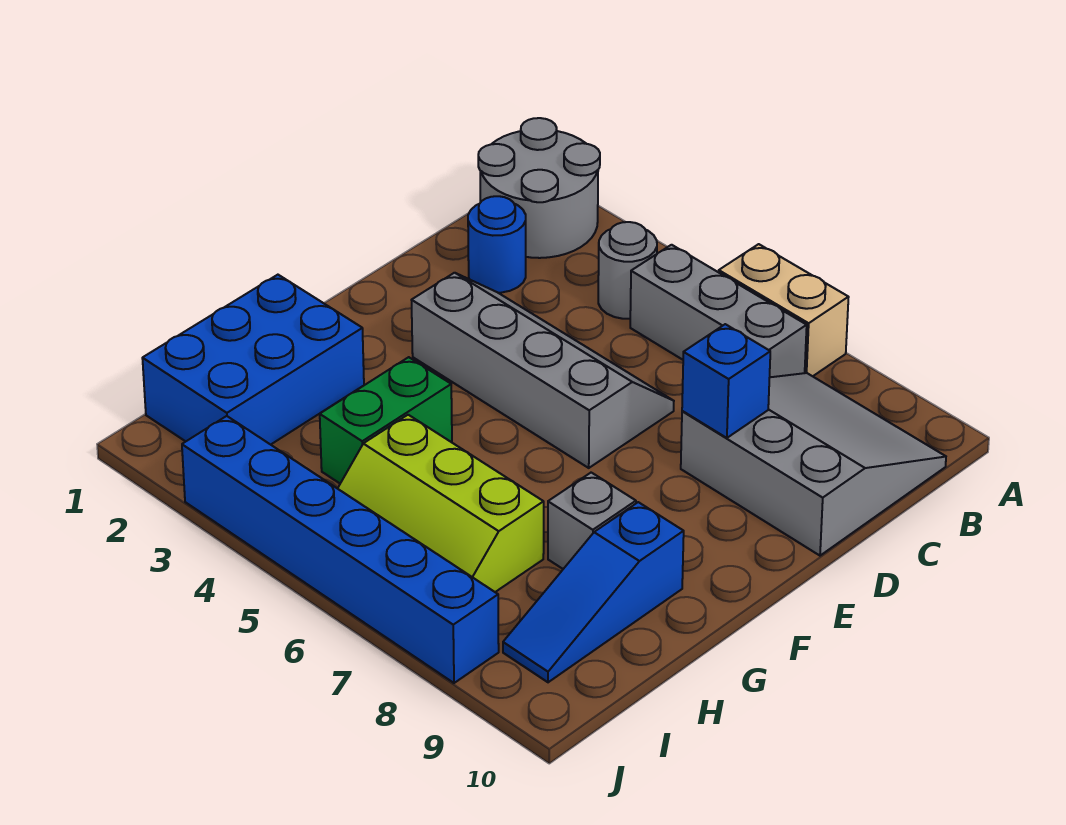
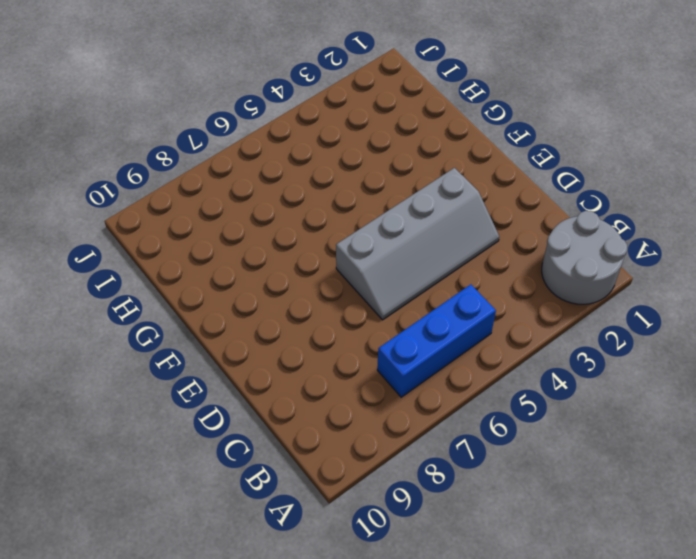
blue 1x3 brick [377,284,496,397] -> grey 1x3 brick [630,245,807,377]
none -> tan 1x2 brick [719,244,849,376]
none -> grey 1x1 round brick [598,222,657,319]
none -> grey 3x3 slope [681,373,946,556]

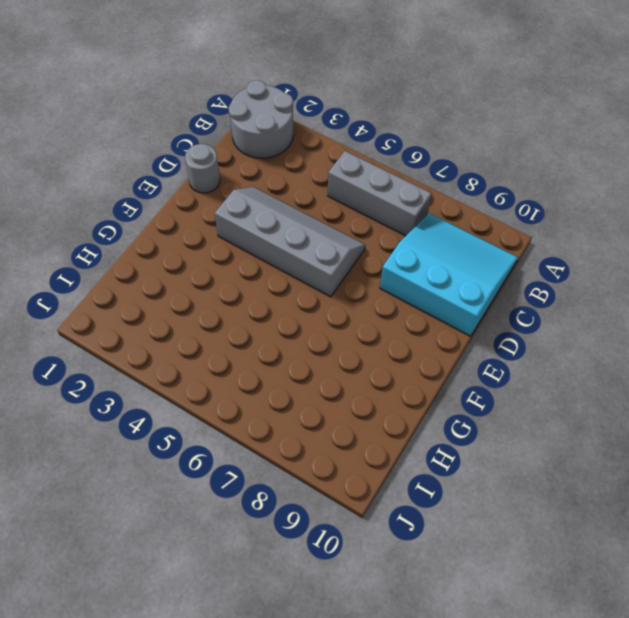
cyan 3x3 slope [380,213,518,336] -> grey 3x3 slope [681,373,946,556]
grey 1x1 round brick [185,144,220,193] -> grey 1x1 round brick moved to [598,222,657,319]
none -> tan 1x2 brick [719,244,849,376]
none -> blue 1x1 round brick [468,196,526,293]
none -> blue 2x3 brick [142,275,364,445]

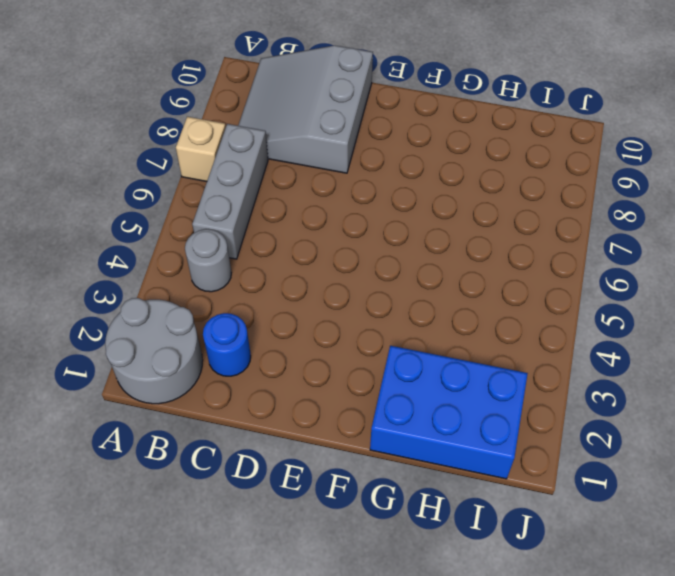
tan 1x1 brick [176,117,226,182] -> tan 1x2 brick [719,244,849,376]
none -> grey 2x4 slope [412,273,674,468]
none -> green 1x2 brick [320,357,452,483]
none -> grey 1x1 brick [548,473,636,569]

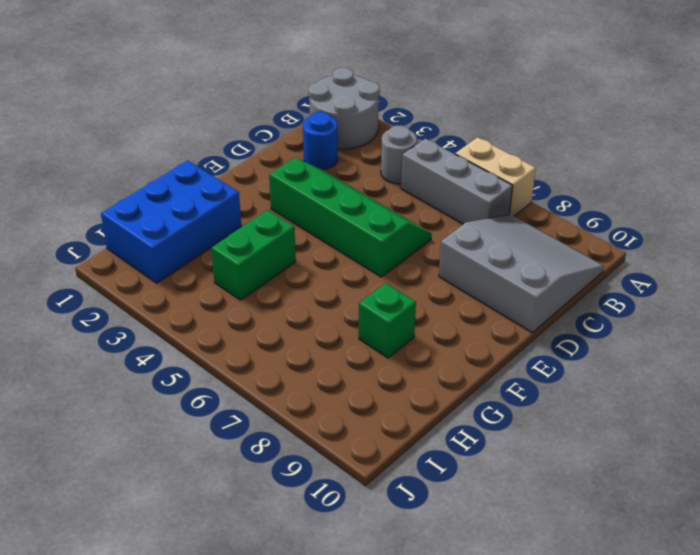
green 2x4 slope [269,157,432,277] -> grey 2x4 slope [412,273,674,468]
green 1x1 brick [359,283,416,358] -> grey 1x1 brick [548,473,636,569]
none -> blue 1x3 slope [503,502,684,682]
none -> lime 2x3 slope [338,415,544,592]
none -> blue 1x6 brick [182,416,499,683]

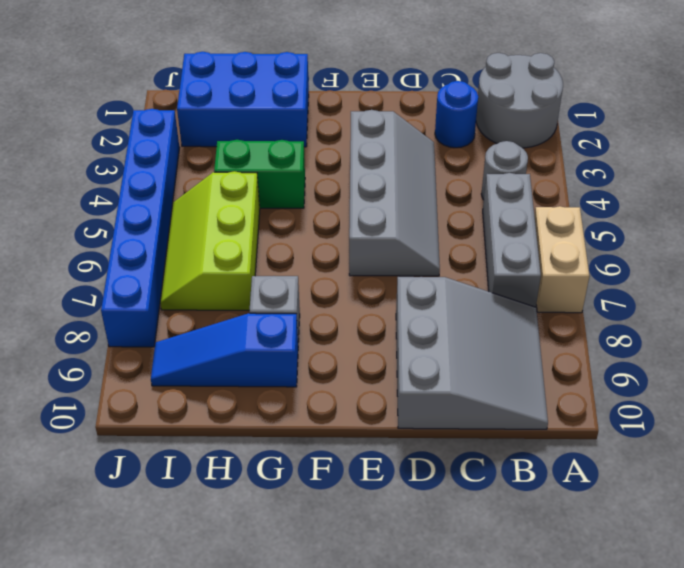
none -> blue 1x1 brick [682,324,770,438]

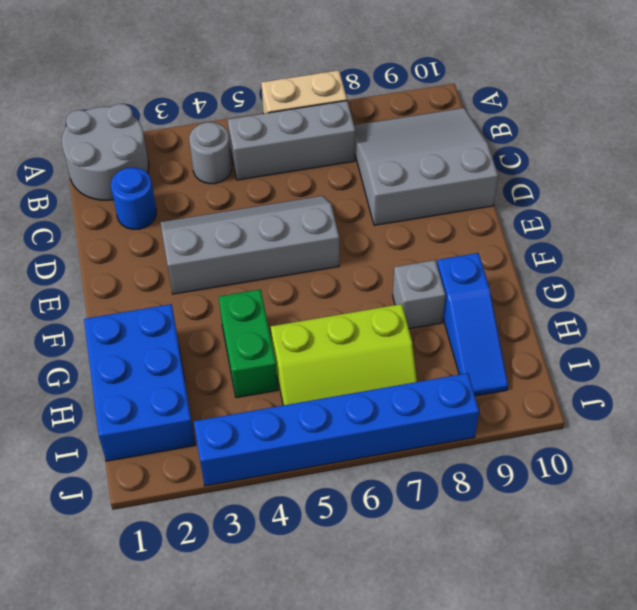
none -> blue 1x1 brick [682,324,770,438]

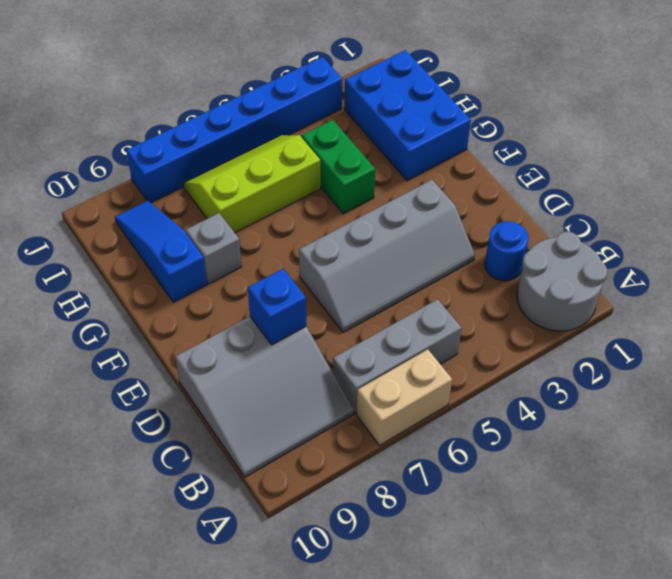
none -> grey 1x1 round brick [598,222,657,319]

